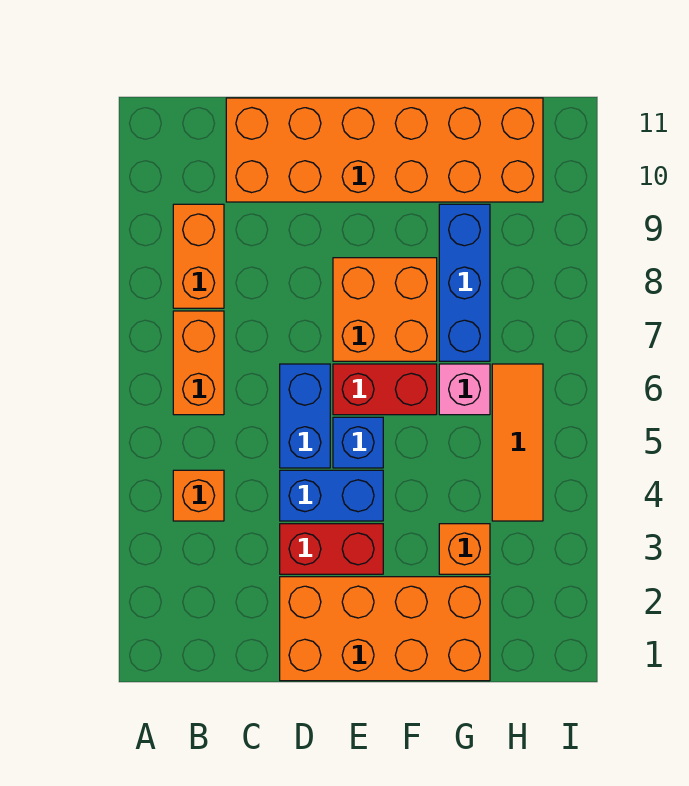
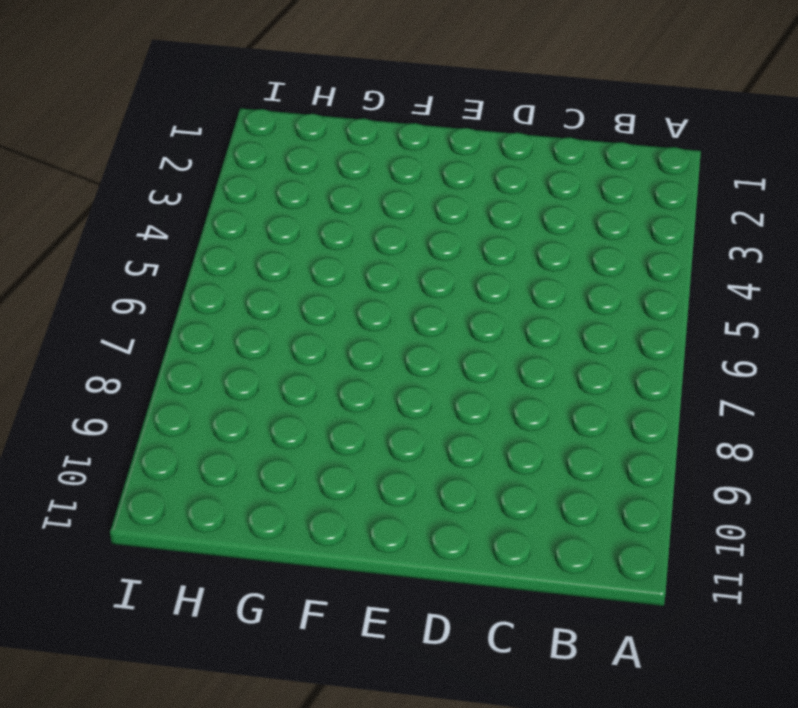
none -> orange 1x1 brick [173,470,224,521]
none -> orange 1x2 brick [173,311,224,415]
none -> orange 1x2 brick [173,204,224,308]

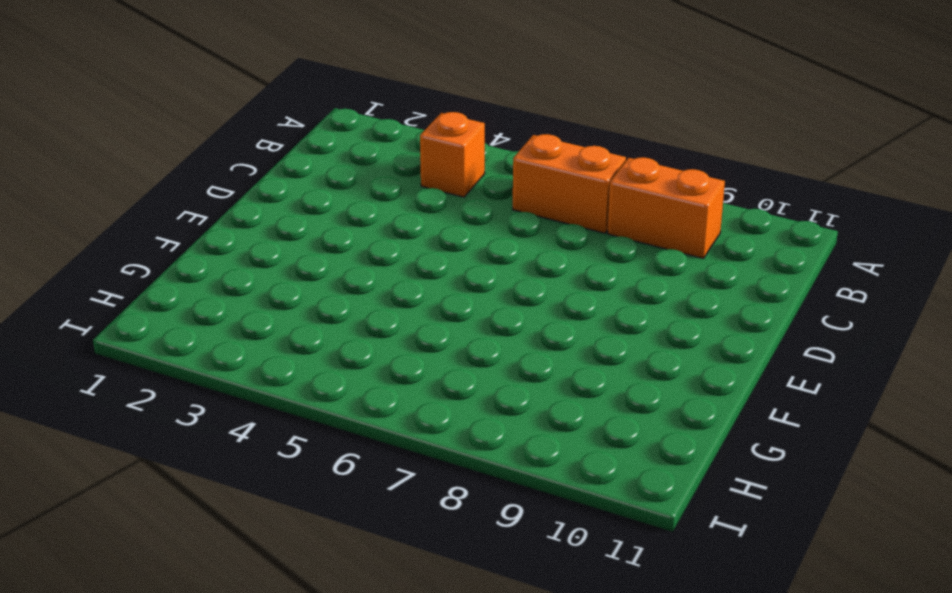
none -> orange 2x6 brick [226,98,543,202]
none -> orange 2x4 brick [280,577,490,681]
none -> red 1x2 brick [280,524,383,574]

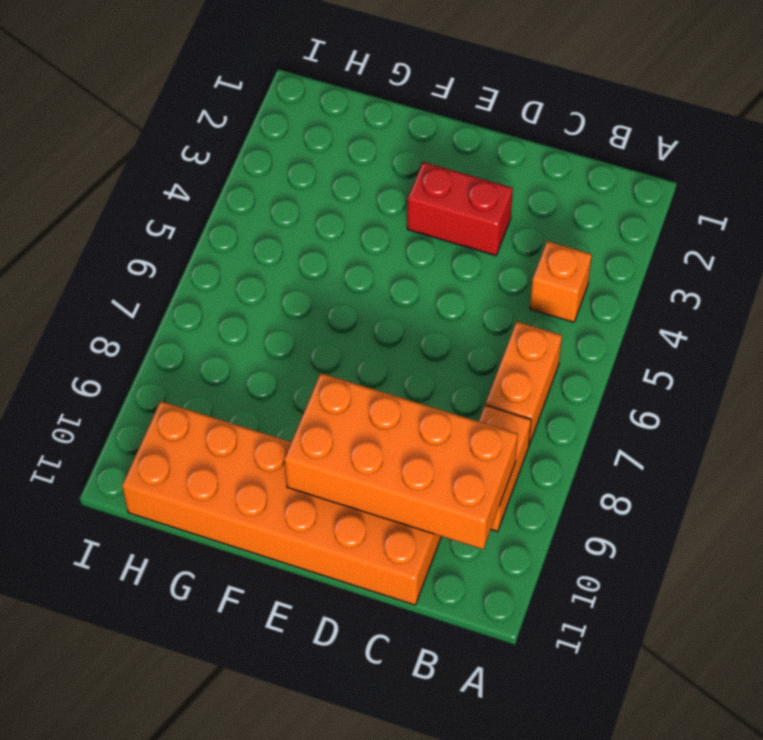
orange 2x4 brick [284,373,518,549] -> orange 2x4 brick moved to [280,577,490,681]
none -> blue 1x2 brick [280,470,383,521]
none -> blue 1x2 brick [280,364,330,468]
none -> blue 1x1 brick [333,417,383,468]

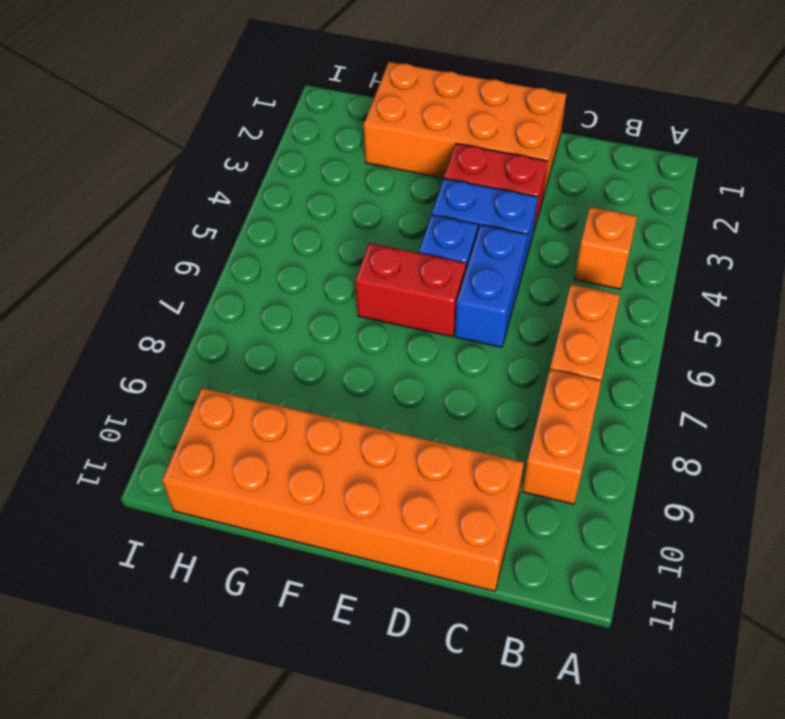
none -> orange 2x2 brick [333,258,437,361]
none -> orange 1x1 brick [439,524,490,574]
none -> pink 1x1 brick [439,364,490,415]

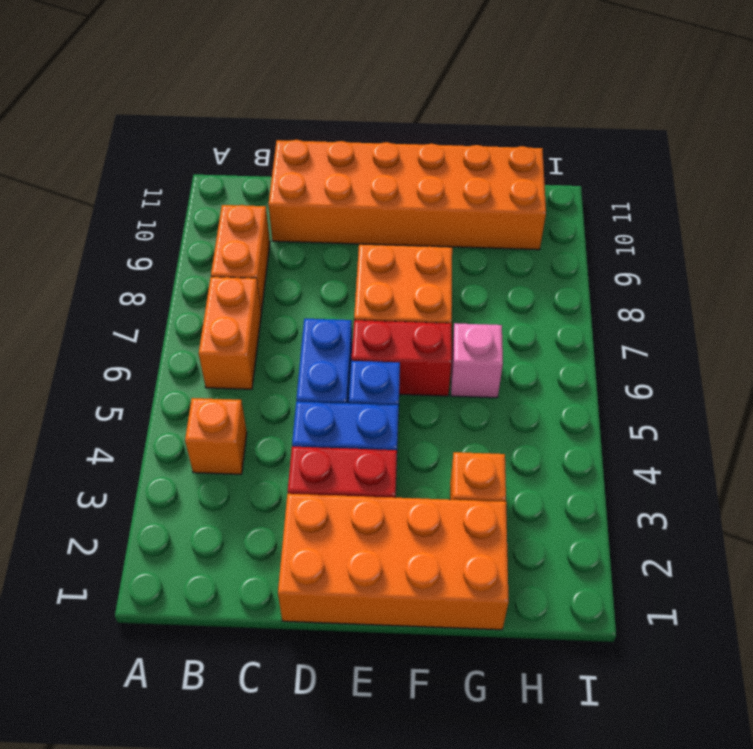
none -> blue 1x3 brick [439,204,490,361]
none -> orange 1x3 tile [492,364,543,521]

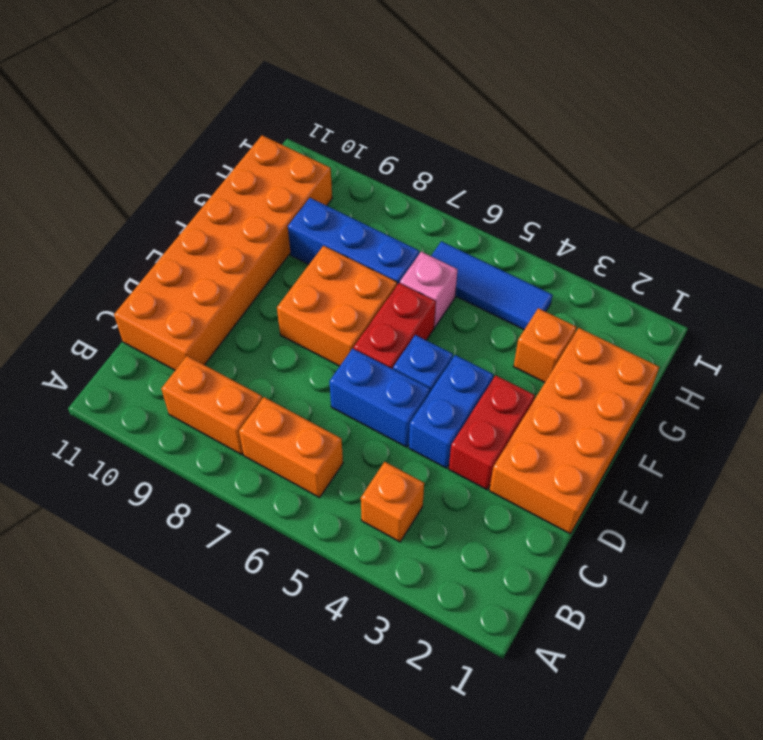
blue 1x3 tile [431,241,553,330] -> orange 1x3 tile [492,364,543,521]

